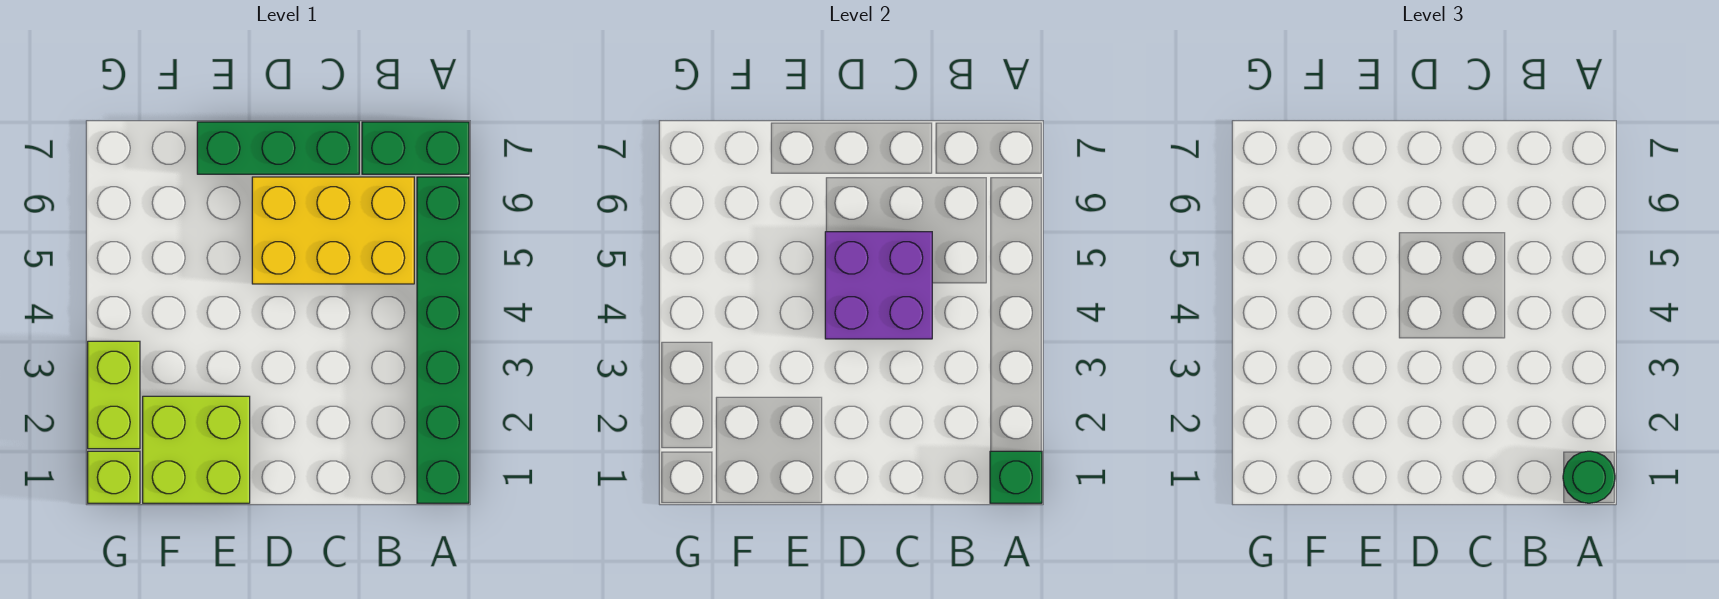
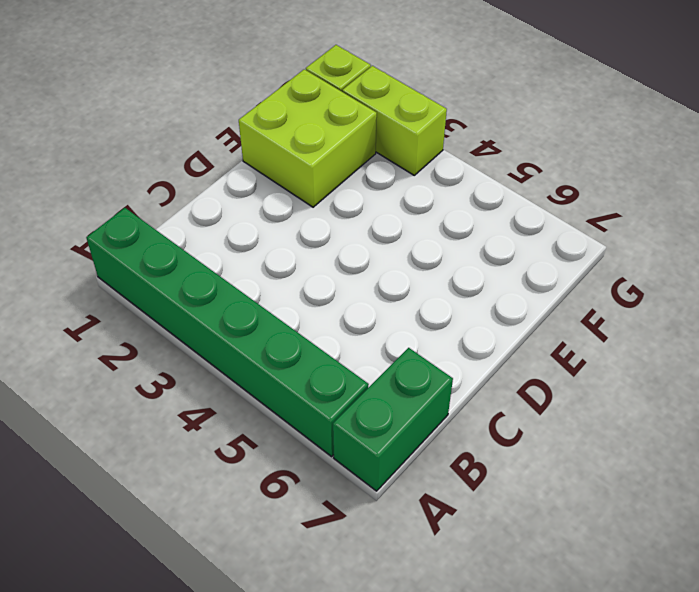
none -> yellow 2x3 brick [252,177,414,284]
none -> green 1x3 brick [197,122,359,174]

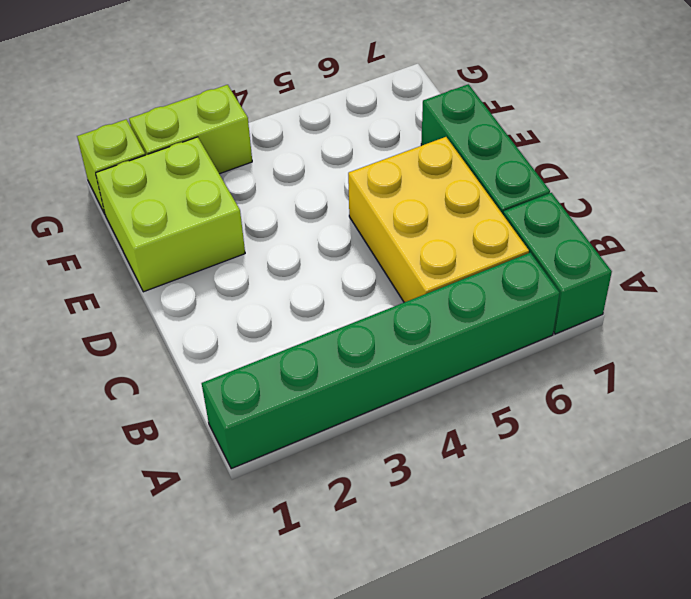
none -> green 1x1 brick [990,451,1042,503]
none -> purple 2x2 brick [825,232,932,339]

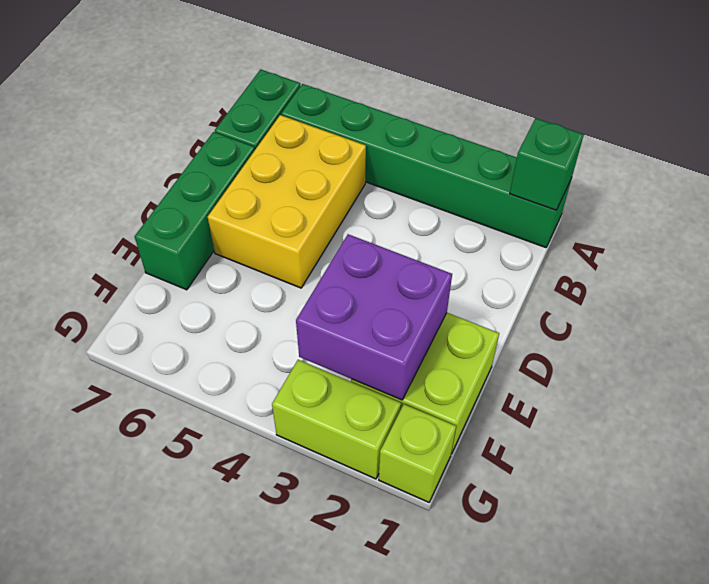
purple 2x2 brick [296,234,452,400] -> purple 2x2 brick moved to [825,232,932,339]
none -> green 1x1 round brick [1563,451,1615,503]

